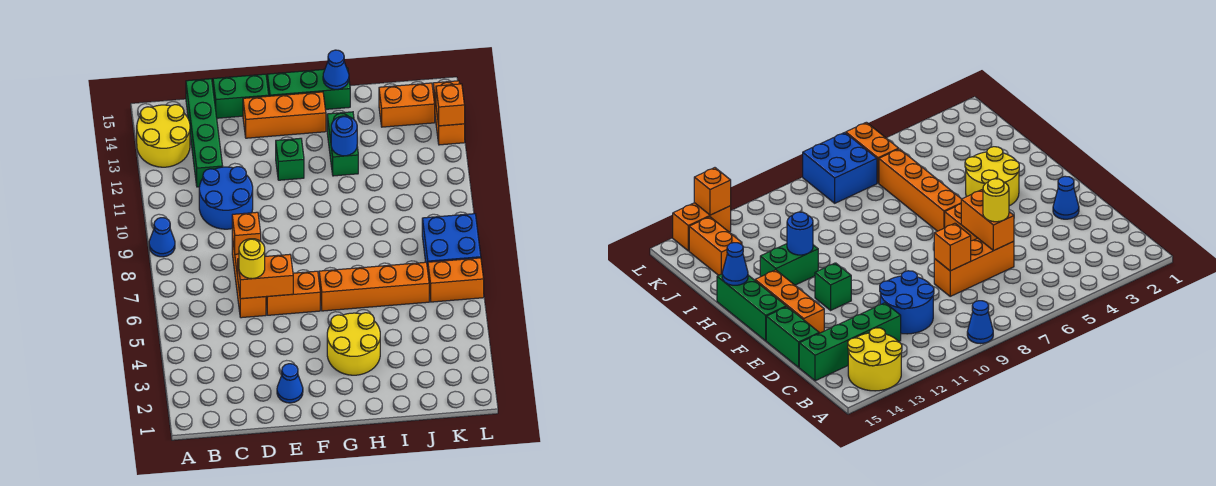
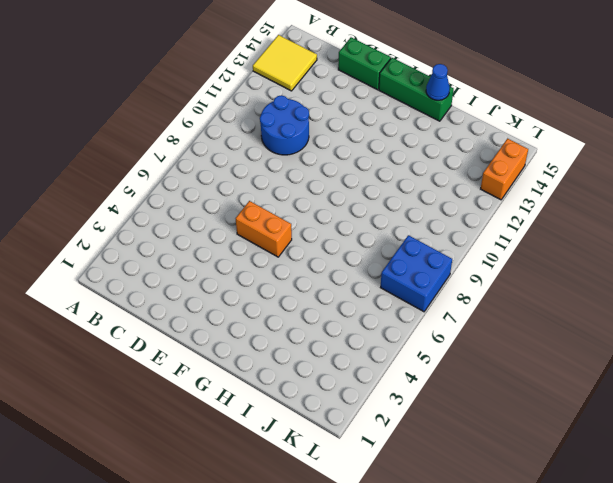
yellow 2x2 tile [253,35,317,91] -> yellow 2x2 round brick [137,105,190,167]
none -> blue 1x1 cone [149,218,175,257]
none -> green 1x4 brick [186,79,223,187]
none -> orange 1x3 brick [232,236,266,318]

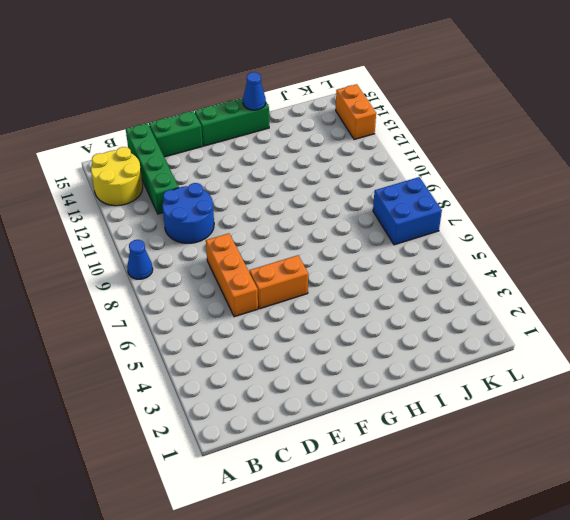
none -> blue 1x1 cone [277,364,303,403]
none -> orange 1x3 brick [243,92,326,138]
none -> green 1x1 brick [276,138,304,180]

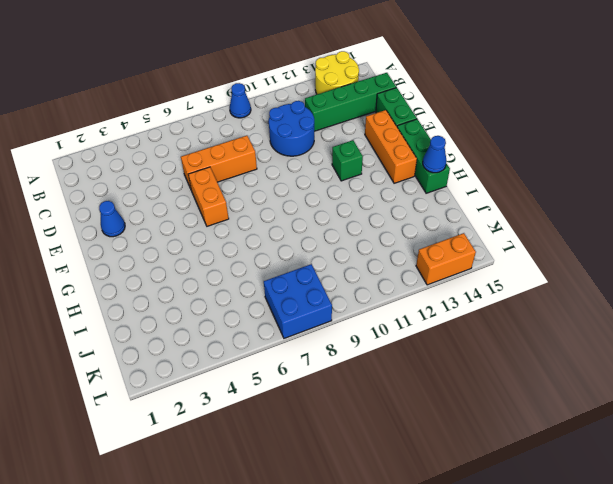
none -> yellow 2x2 round brick [327,313,380,375]
none -> orange 1x4 brick [319,262,429,311]
none -> green 1x2 brick [327,112,358,176]

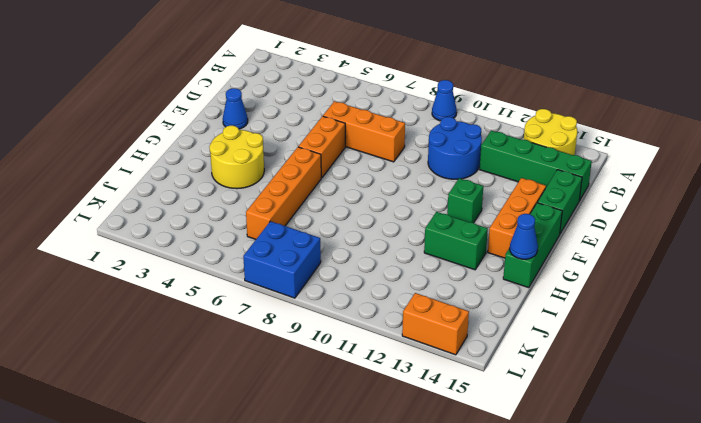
none -> orange 1x2 brick [379,83,435,127]
none -> orange 1x2 brick [428,258,484,302]
none -> orange 1x2 brick [238,254,293,299]

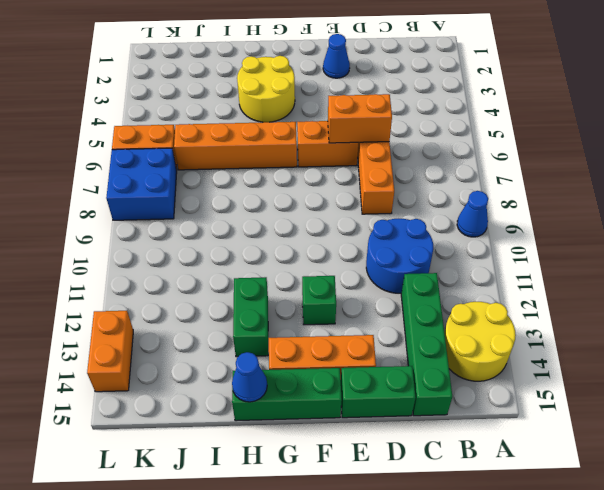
none -> orange 1x2 brick [379,83,435,127]
none -> orange 1x1 brick [232,212,261,254]
none -> blue 1x1 round brick [331,116,357,156]

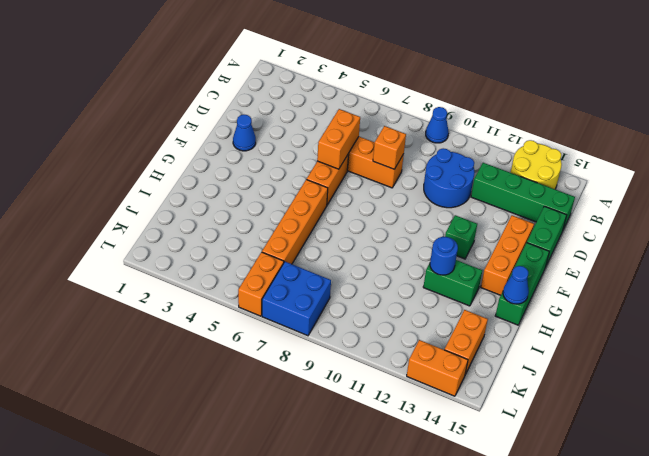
none -> yellow 2x2 round brick [327,313,380,375]
none -> orange 1x1 brick [436,84,465,126]
none -> yellow 1x1 round brick [239,239,265,279]

